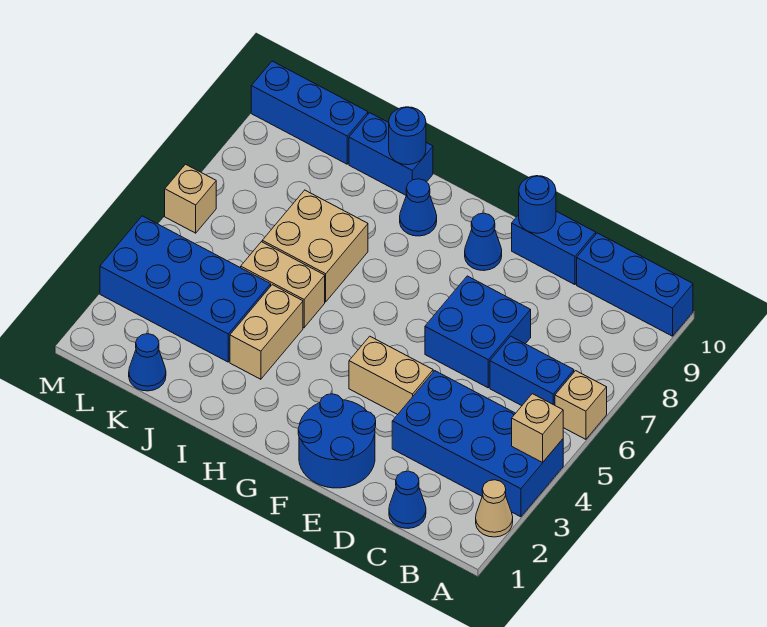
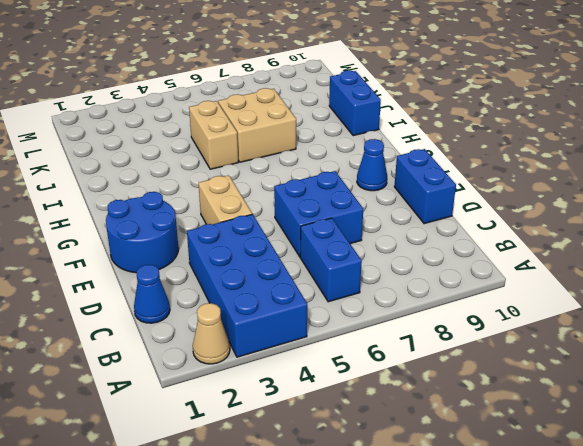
none -> tan 1x1 brick [555,371,607,439]
none -> blue 1x3 brick [577,233,693,336]
none -> blue 1x1 cone [400,179,437,236]

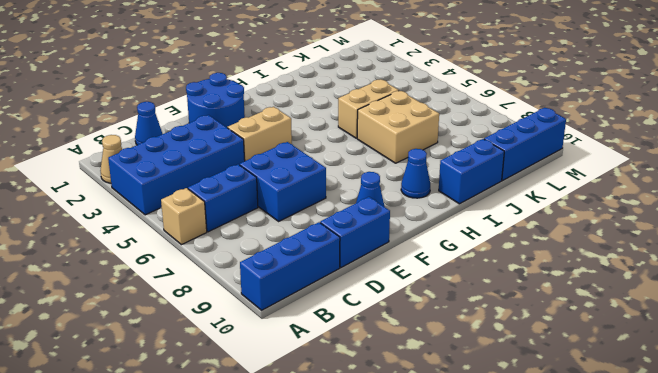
none -> tan 1x2 brick [230,285,303,379]
none -> blue 2x4 brick [100,216,271,362]
none -> blue 1x1 cone [129,334,166,391]

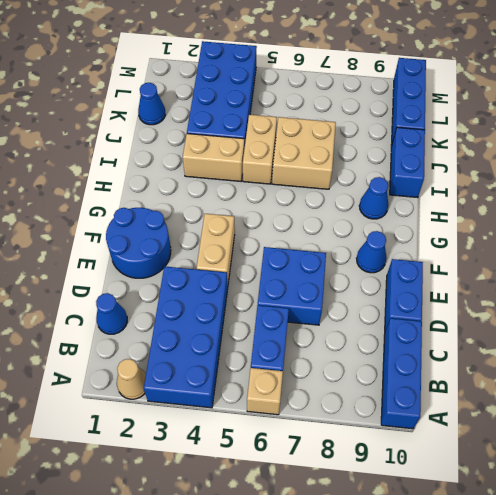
none -> tan 1x1 brick [165,164,216,233]
none -> tan 1x1 brick [512,394,563,462]
none -> blue 1x1 round brick [519,176,556,233]

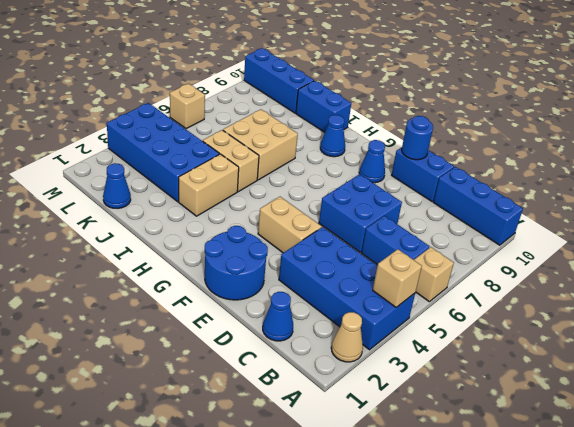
none -> blue 1x1 round brick [389,107,426,165]

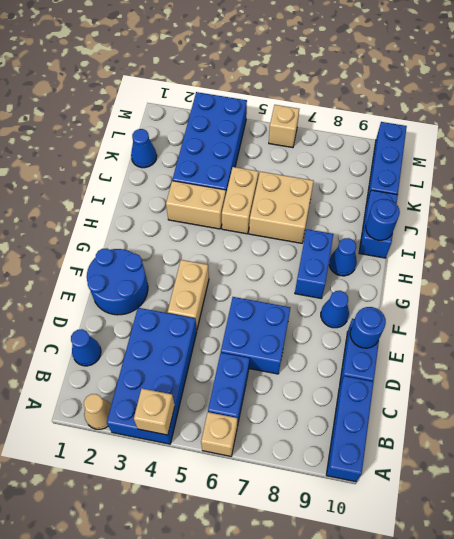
blue 1x2 brick [295,229,333,298] -> none

